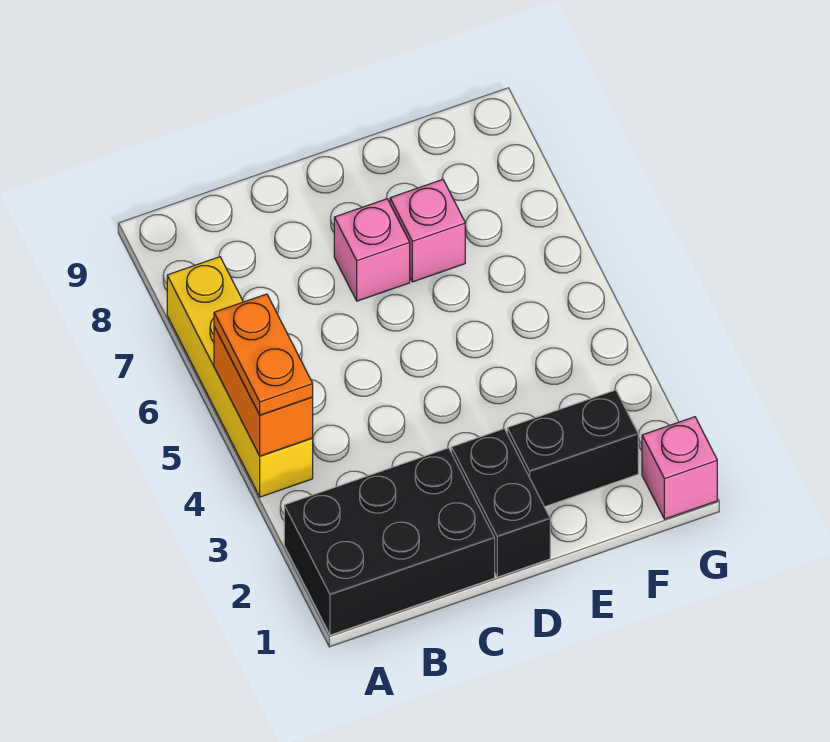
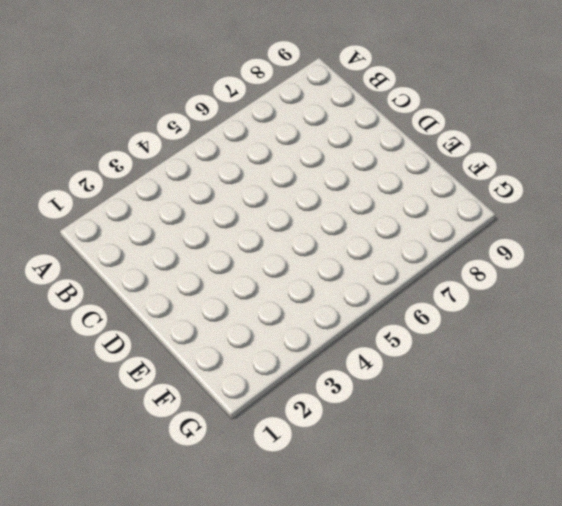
none -> black 2x3 brick [284,448,495,635]
none -> yellow 1x4 brick [167,257,313,497]

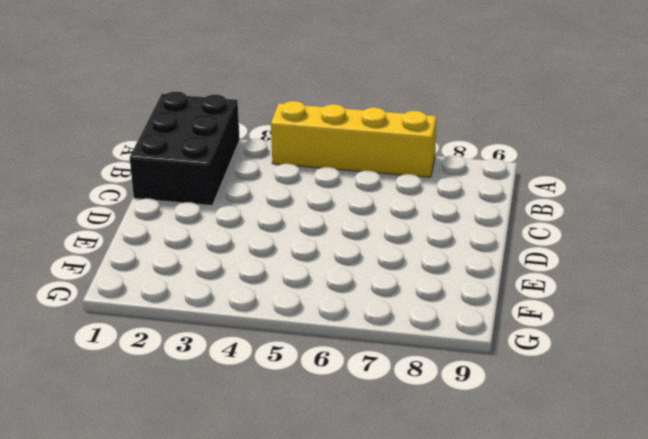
none -> black 1x2 brick [451,429,550,577]
none -> pink 1x1 brick [334,199,410,301]

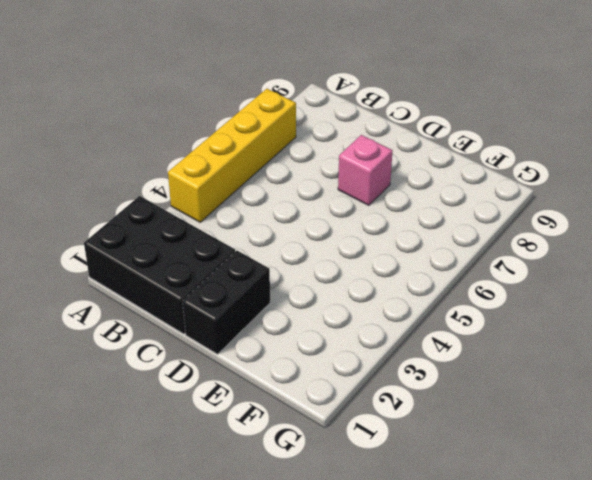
none -> black 1x2 brick [507,390,638,507]
none -> pink 1x1 brick [390,180,465,282]

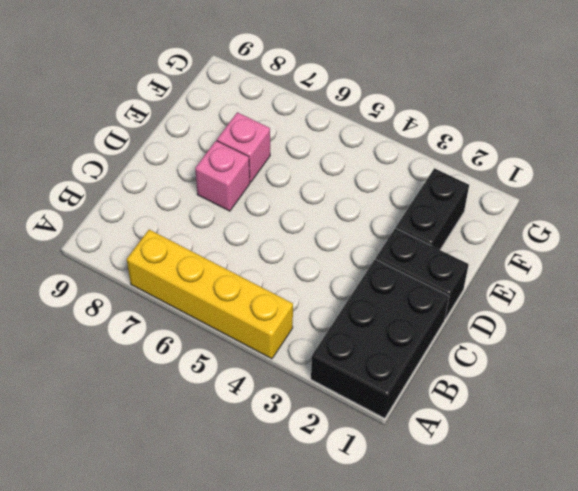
none -> pink 1x1 brick [642,417,717,519]
none -> orange 1x2 brick [214,327,313,456]

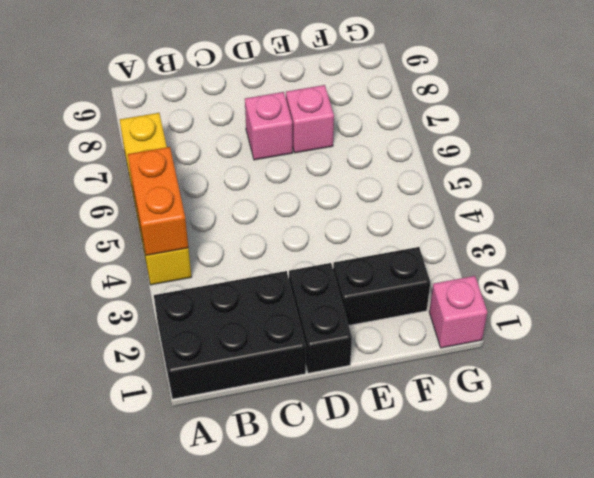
none -> orange 1x2 plate [214,294,313,415]

